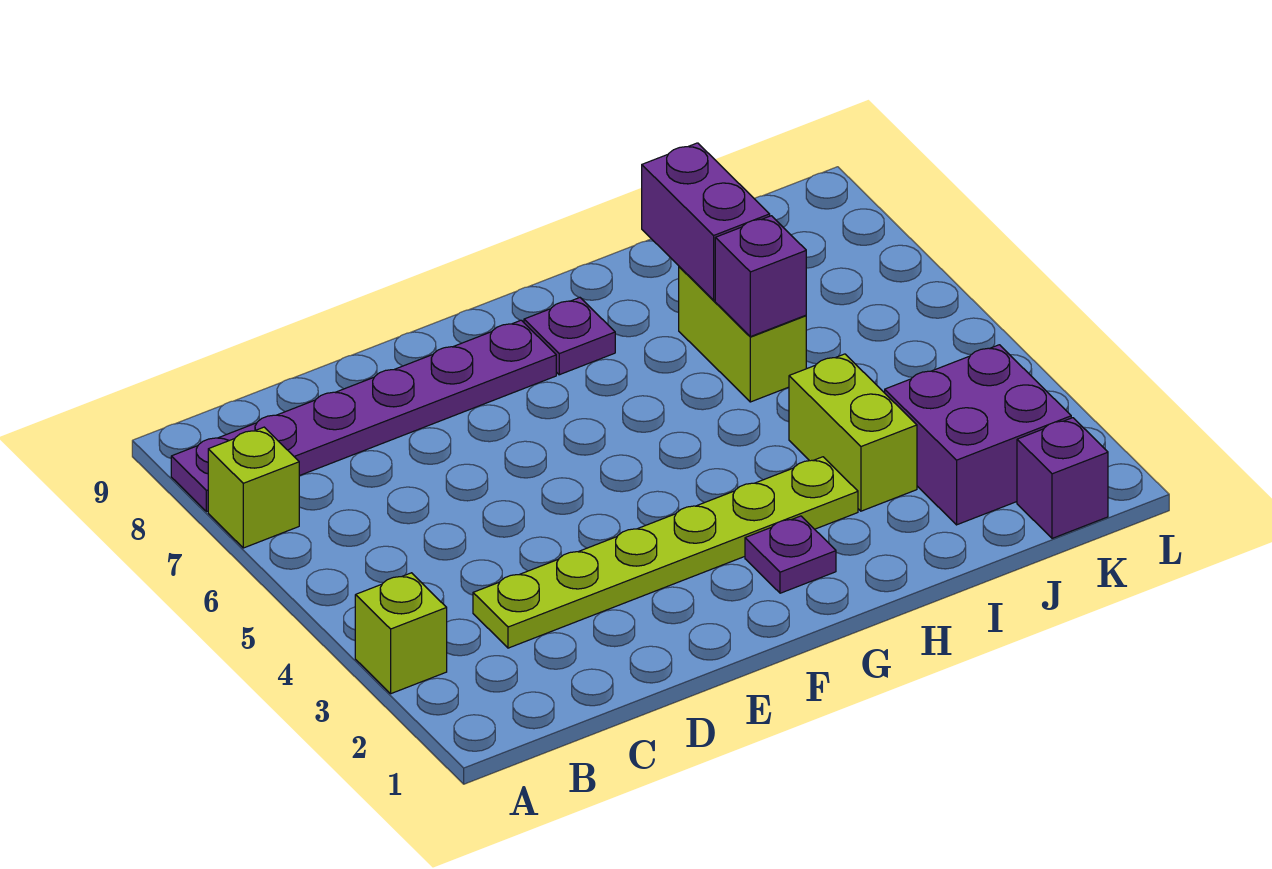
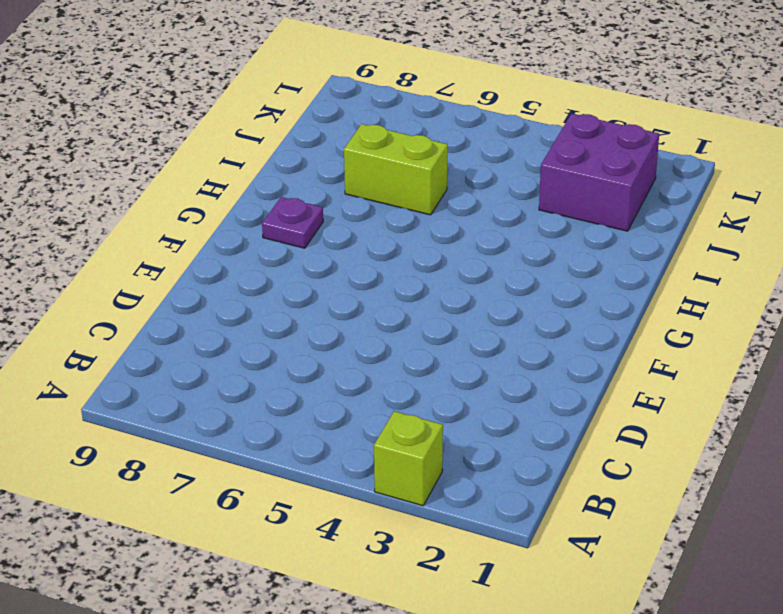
none -> lime 1x1 brick [208,427,299,548]
none -> purple 1x6 plate [171,320,556,512]
none -> lime 1x6 plate [473,457,858,648]

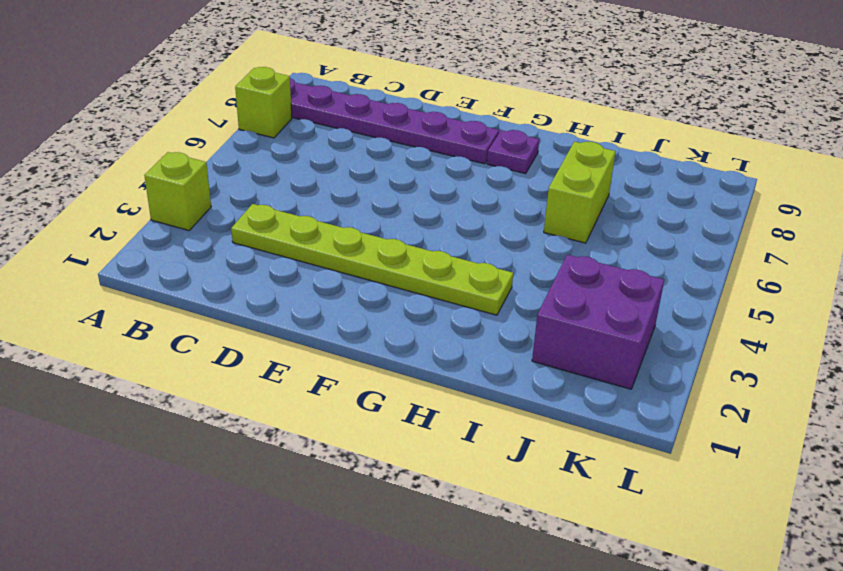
none -> purple 1x1 plate [745,516,836,593]
none -> lime 1x2 brick [789,354,917,511]
none -> purple 1x1 brick [1017,418,1108,538]

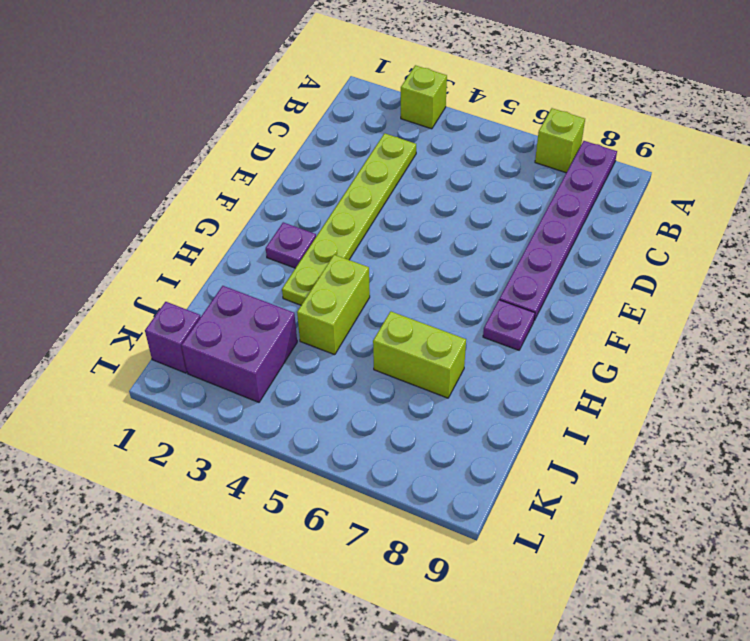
lime 1x2 brick [297,255,370,355] -> lime 1x2 brick turned to [789,354,917,511]
none -> purple 1x1 brick [715,216,806,337]
none -> purple 1x2 brick [642,143,770,300]

